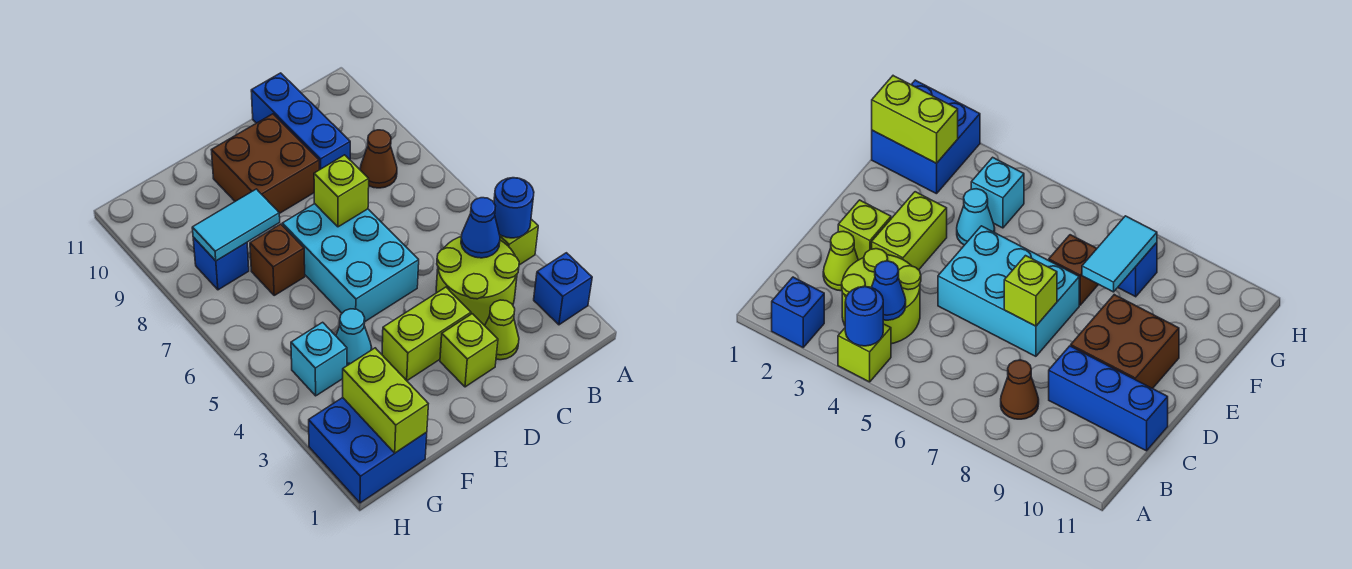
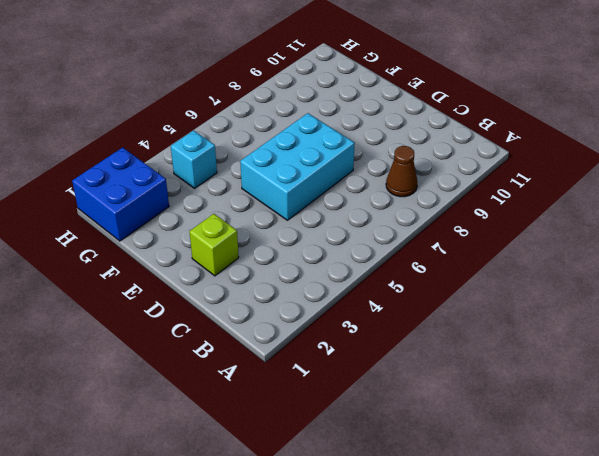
none -> blue 1x1 brick [534,253,592,325]
none -> lime 1x1 brick [500,219,538,265]
none -> lime 2x2 round brick [436,236,519,326]

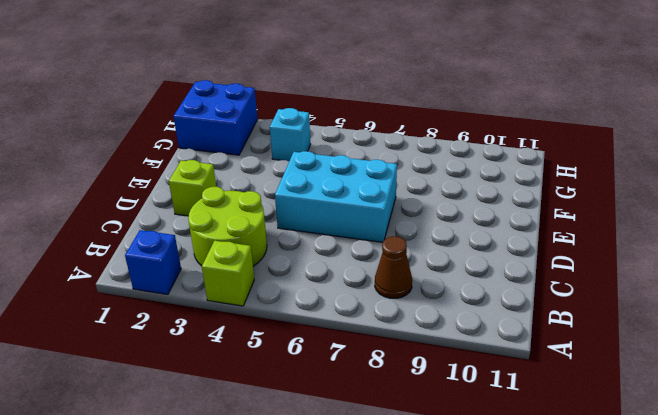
none -> lime 1x1 cone [485,300,519,360]
none -> blue 1x3 brick [251,73,350,170]
none -> lime 1x2 brick [382,287,471,381]

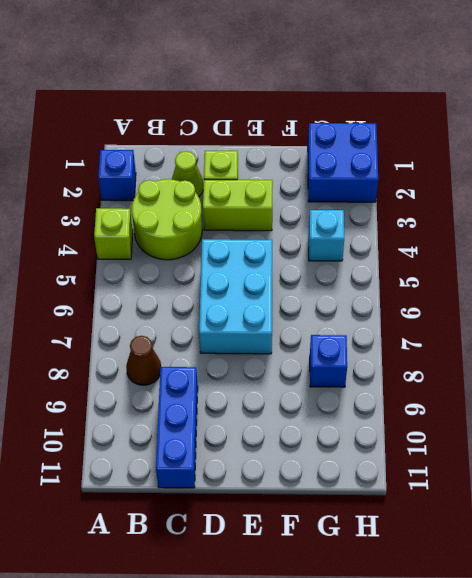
none -> brown 2x2 brick [212,114,319,214]
none -> cyan 1x1 cone [336,309,372,366]
none -> brown 1x1 brick [250,224,305,295]

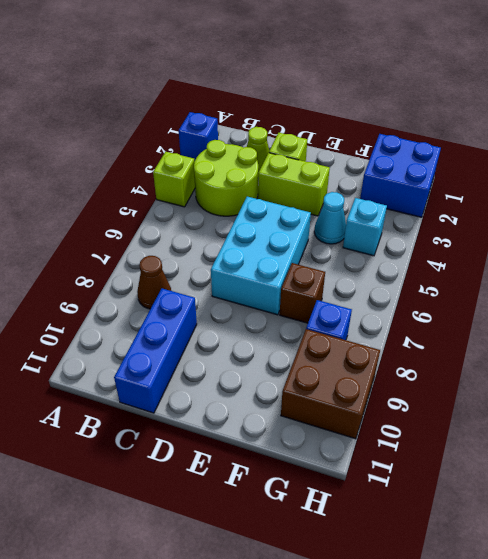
brown 2x2 brick [281,329,380,439] -> brown 2x2 brick moved to [212,114,319,214]
none -> blue 1x1 round brick [494,178,534,238]
none -> blue 1x1 cone [461,198,500,258]
none -> lime 1x1 brick [314,155,369,227]

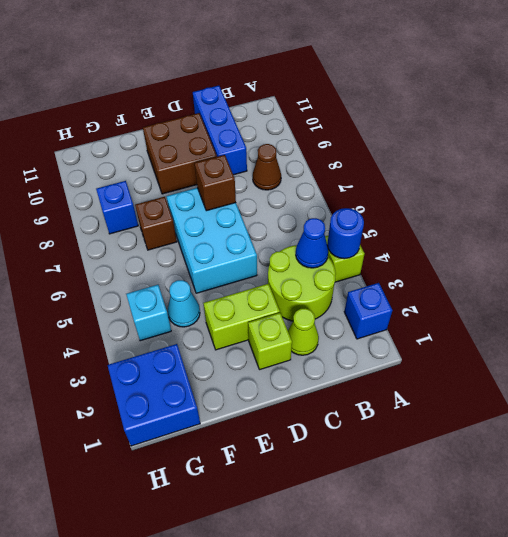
brown 1x1 brick [195,155,236,211] -> lime 1x1 brick [314,155,369,227]
none -> cyan 1x2 tile [192,189,280,261]
none -> lime 1x2 brick [343,348,428,453]

